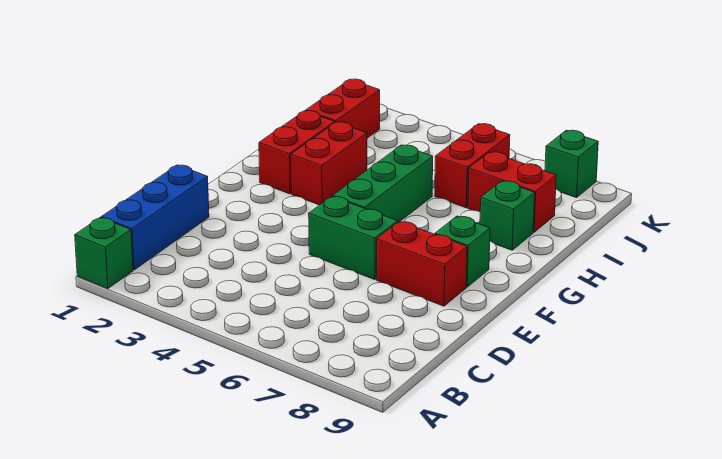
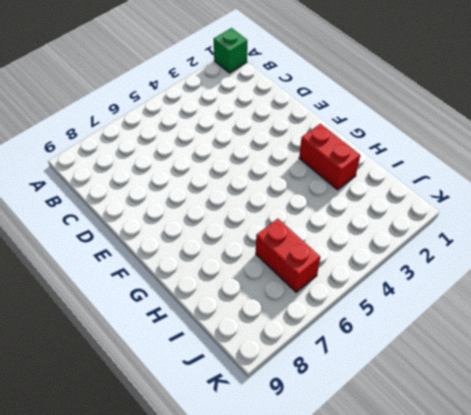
none -> blue 1x3 brick [101,165,209,270]
none -> green 1x2 brick [309,196,398,280]
none -> red 1x2 brick [377,221,467,306]

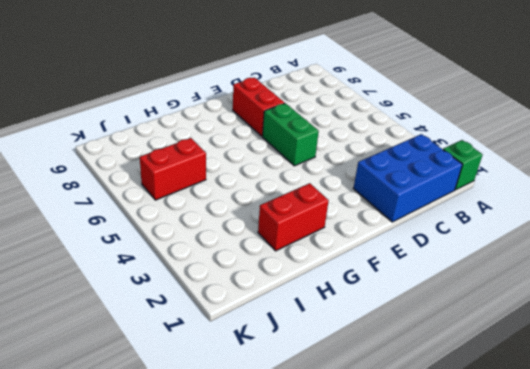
blue 2x3 brick [353,134,462,222] -> blue 1x3 brick [101,165,209,270]
none -> green 1x3 brick [333,145,433,222]
none -> green 1x1 brick [435,216,490,287]
none -> red 1x2 brick [291,122,367,205]

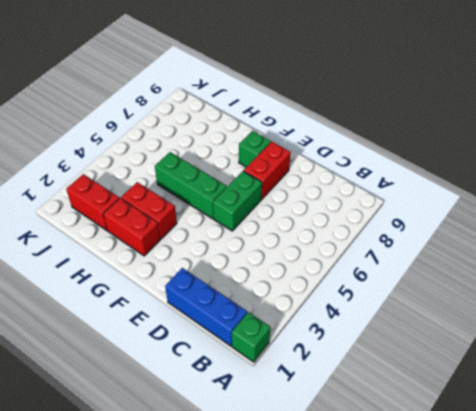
none -> green 1x1 brick [480,181,535,250]
none -> red 1x2 brick [435,124,510,208]
none -> red 1x2 brick [468,152,556,232]

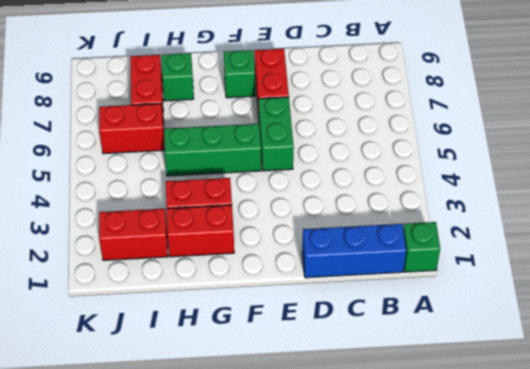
none -> green 1x1 brick [545,130,598,198]

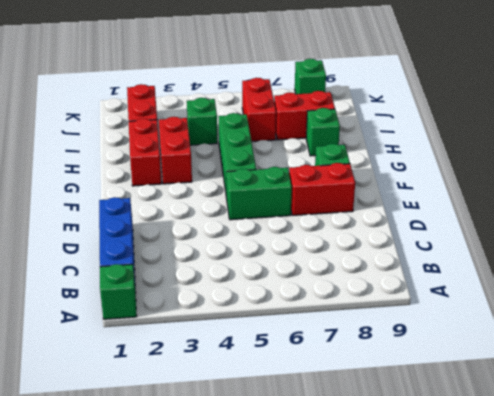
green 1x1 brick [187,98,217,145] -> none

